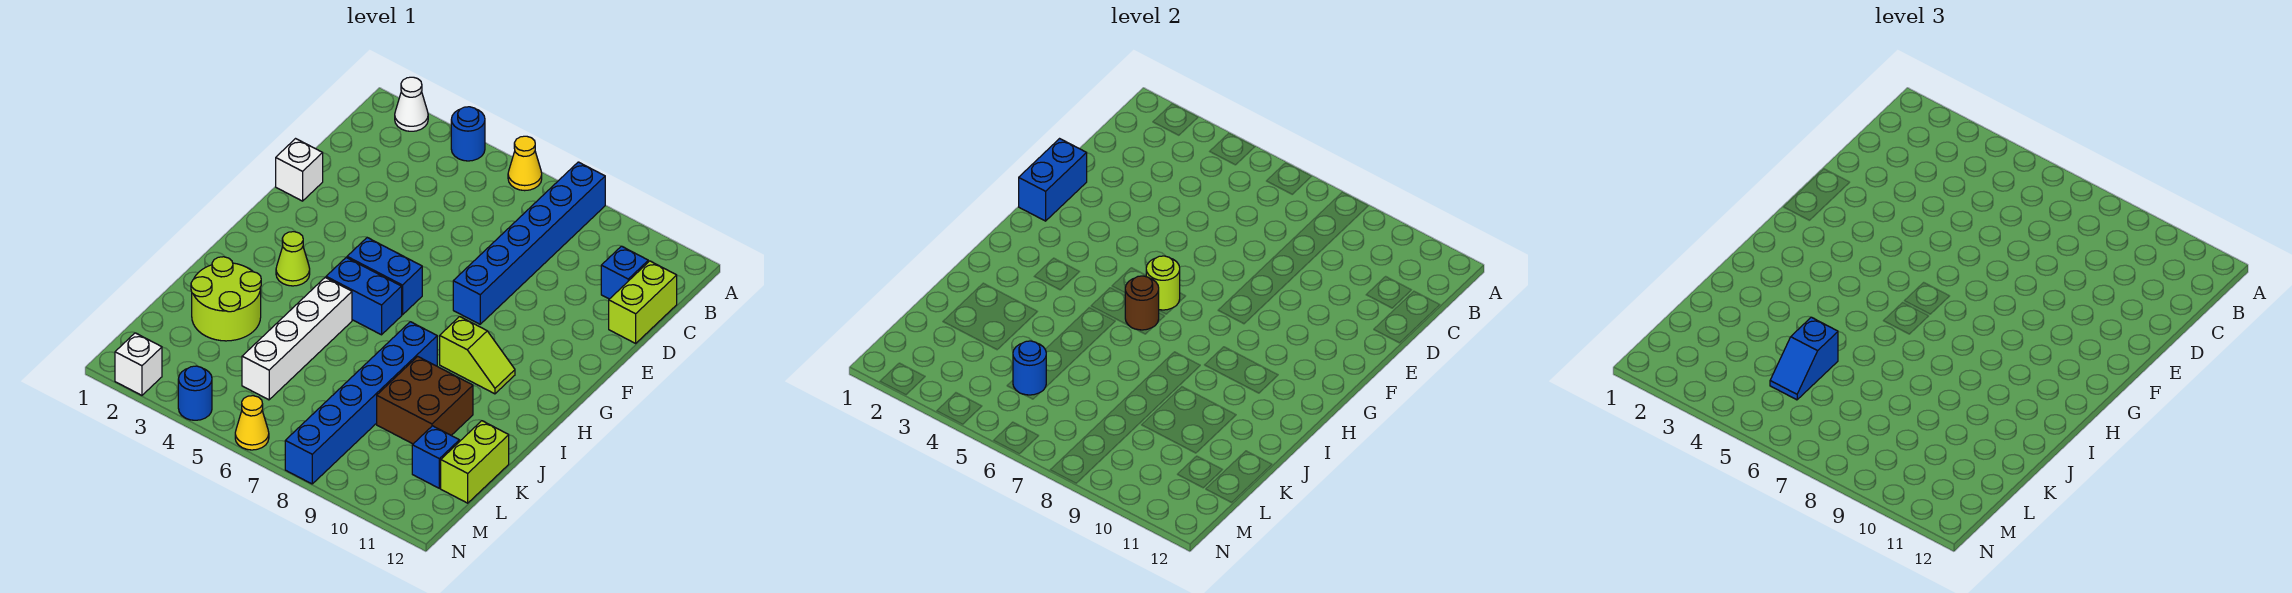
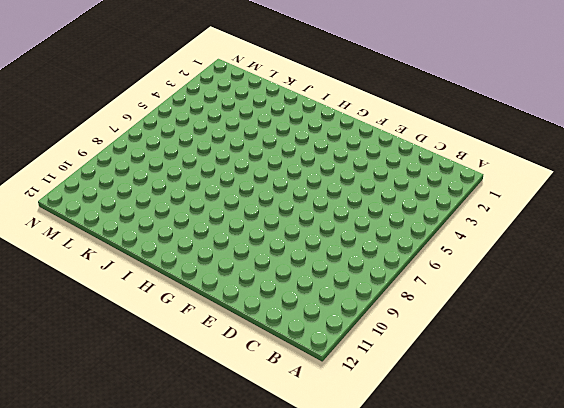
none -> white 1x1 cone [395,77,428,131]
none -> blue 1x1 round brick [451,107,485,161]
none -> yellow 1x1 cone [508,136,542,191]

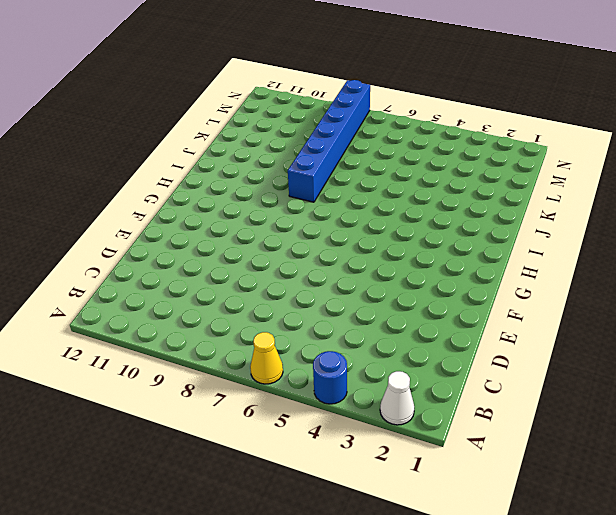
none -> blue 1x6 brick [453,162,605,324]
none -> blue 1x1 brick [601,246,648,299]
none -> lime 1x2 brick [609,261,677,343]

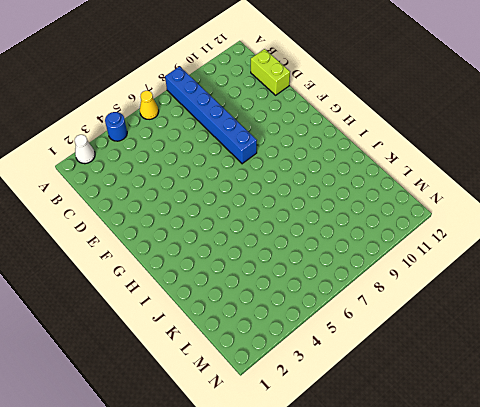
none -> blue 1x1 brick [601,246,648,299]
none -> white 1x1 brick [276,139,323,201]
none -> blue 1x2 brick [347,238,422,315]

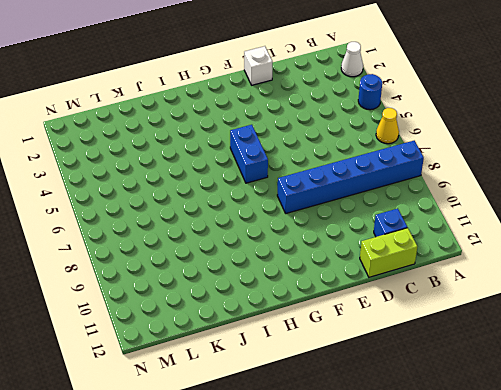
none -> lime 1x1 cone [276,232,310,286]
none -> blue 1x2 brick [326,257,402,335]
none -> lime 1x2 slope [440,317,515,394]

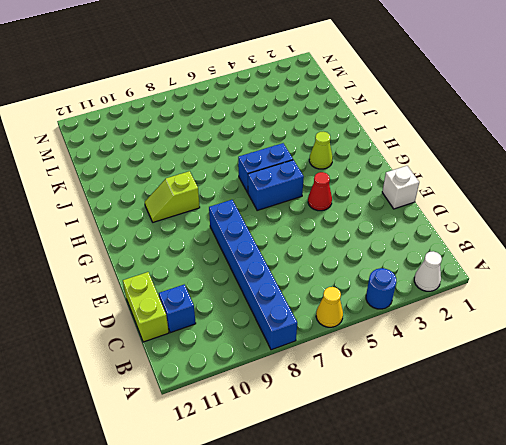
red 1x1 cone [308,172,332,211] -> none
none -> white 1x4 brick [242,277,352,400]
none -> blue 1x6 brick [285,322,437,484]
none -> lime 2x2 round brick [191,257,261,341]

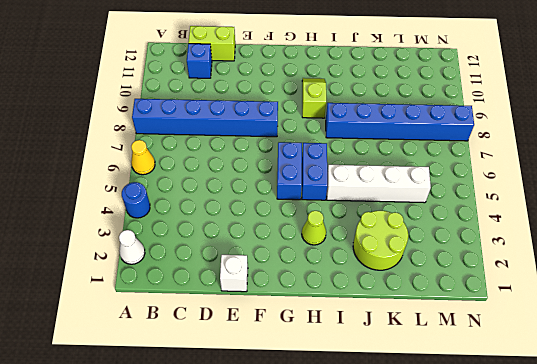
none -> brown 2x2 brick [377,356,473,444]
none -> lime 1x2 brick [441,421,509,503]
none -> blue 1x1 brick [412,426,459,488]

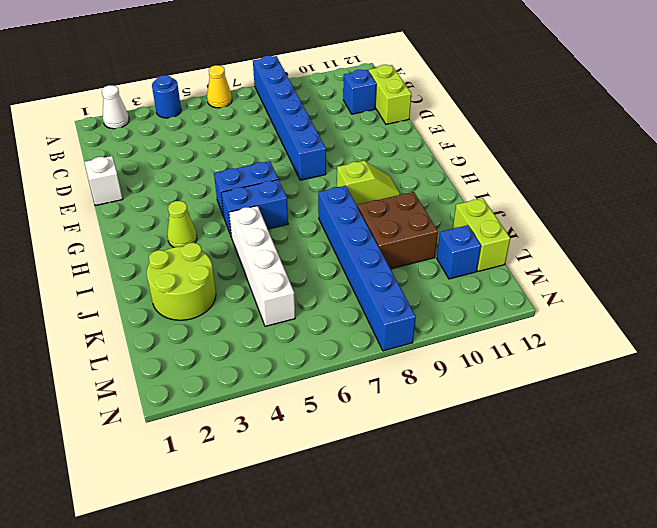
none -> white 1x1 brick [115,333,162,395]
none -> blue 1x1 round brick [178,366,212,420]
none -> yellow 1x1 cone [235,396,269,450]

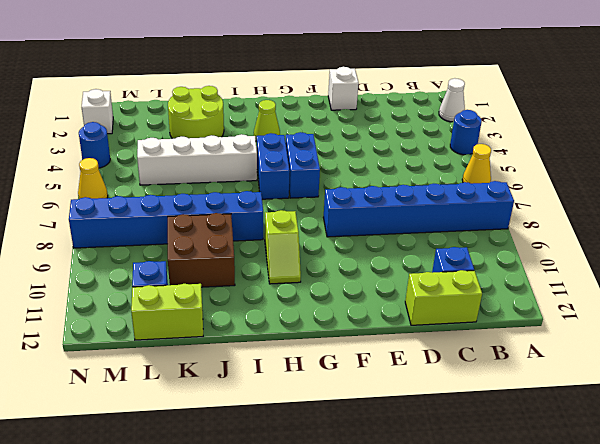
none -> blue 1x2 brick [1019,139,1087,221]
none -> lime 1x1 round brick [1146,256,1180,310]
none -> brown 1x1 round brick [1125,276,1159,330]

